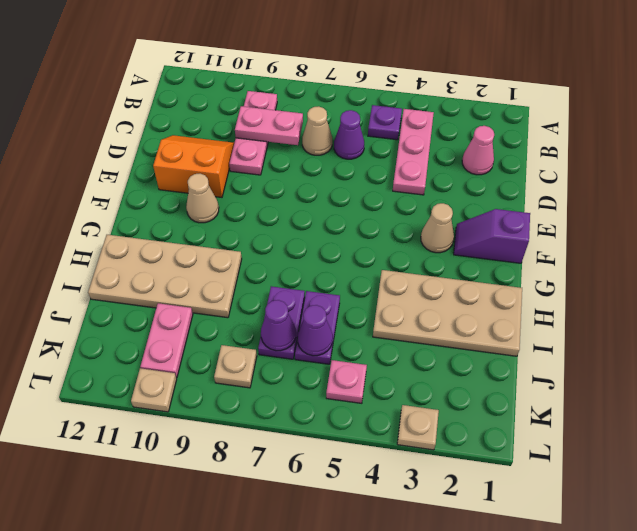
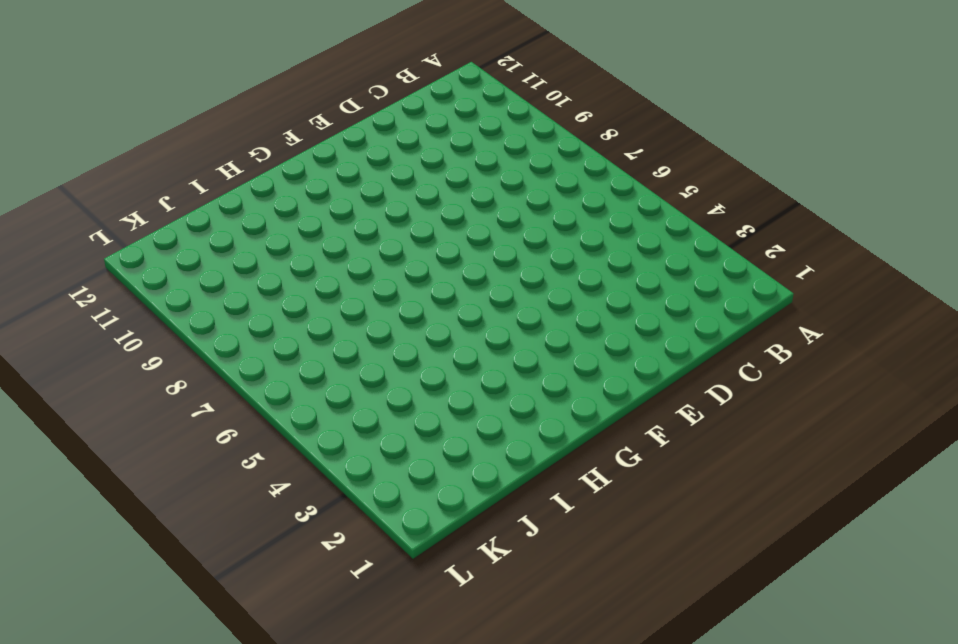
none -> pink 1x3 plate [393,109,434,195]
none -> purple 1x1 plate [368,105,402,140]
none -> pink 1x3 plate [229,91,277,175]

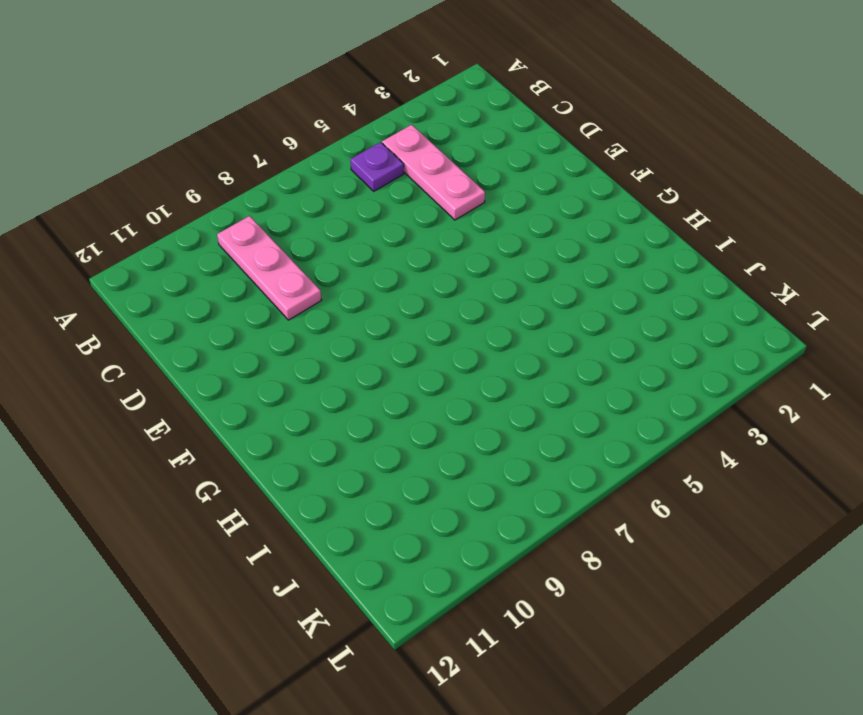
none -> pink 1x1 cone [462,126,494,175]
none -> purple 1x1 cone [334,110,364,159]
none -> tan 1x1 cone [302,106,332,155]

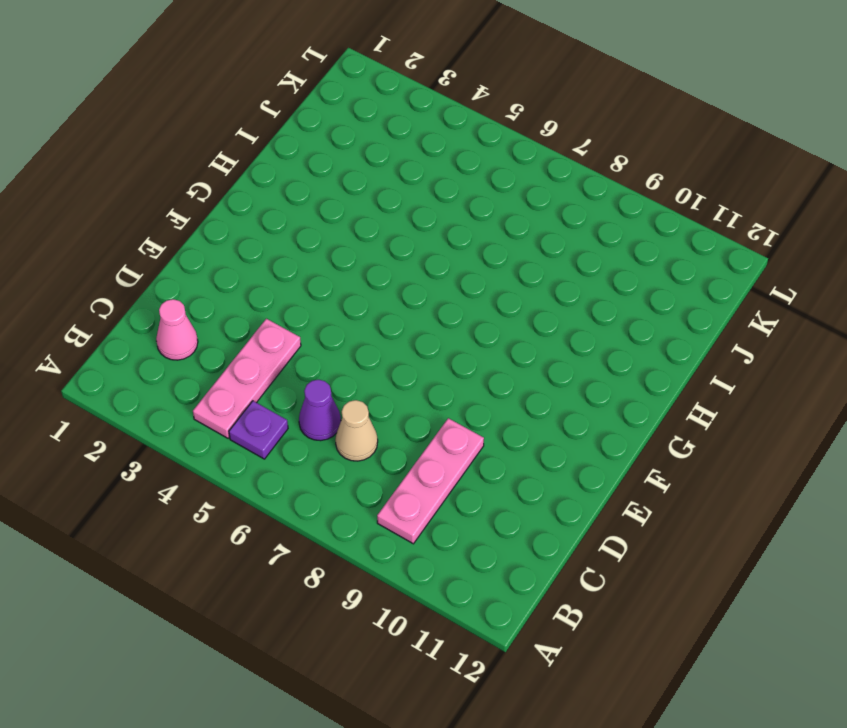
none -> orange 2x2 slope [153,135,234,197]
none -> purple 1x2 slope [454,209,530,263]
none -> tan 1x1 cone [421,203,454,253]

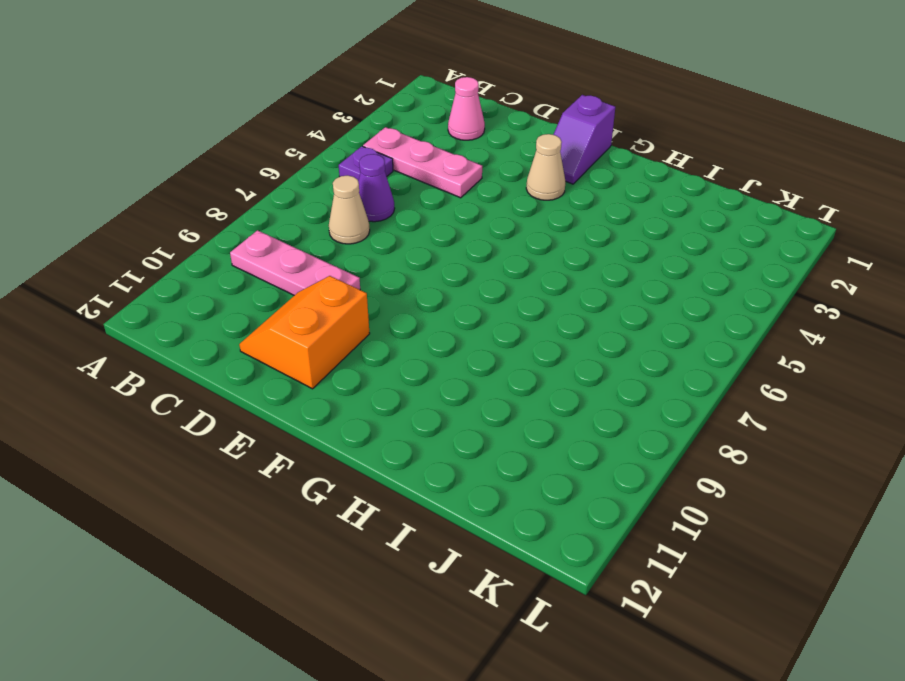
none -> tan 1x1 cone [186,174,219,223]
none -> tan 2x4 plate [373,270,522,356]
none -> tan 2x4 plate [88,235,242,318]

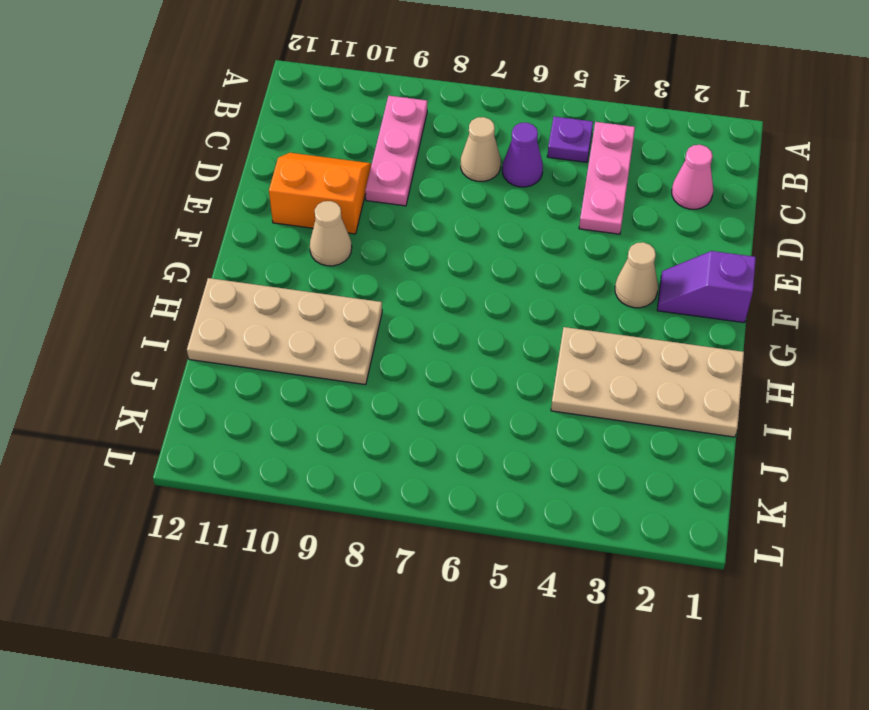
none -> purple 1x2 plate [295,291,340,364]
none -> purple 1x2 plate [258,286,305,359]
none -> pink 1x2 plate [140,303,193,378]

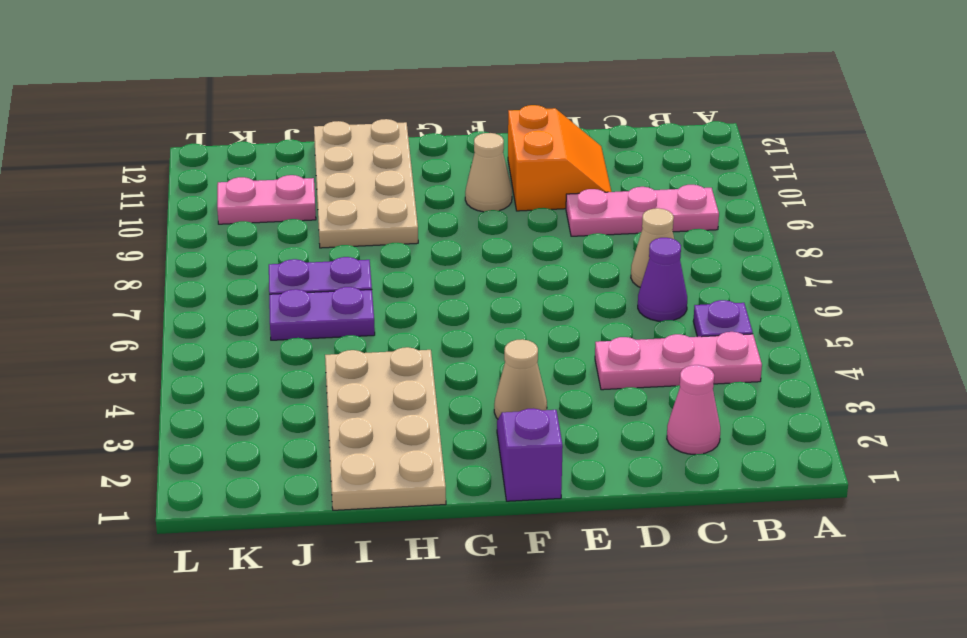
none -> pink 1x1 plate [326,360,367,403]
none -> tan 1x1 plate [214,345,257,388]
none -> tan 1x1 plate [397,405,439,450]

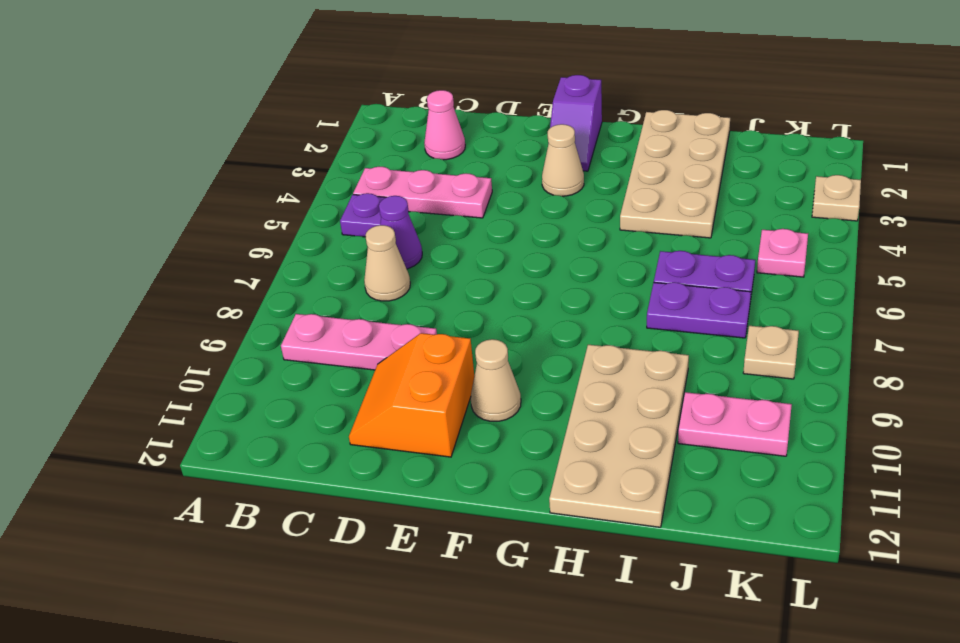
none -> tan 1x1 plate [131,368,177,412]
none -> pink 1x2 plate [235,106,303,145]
none -> purple 1x1 cone [298,305,333,356]

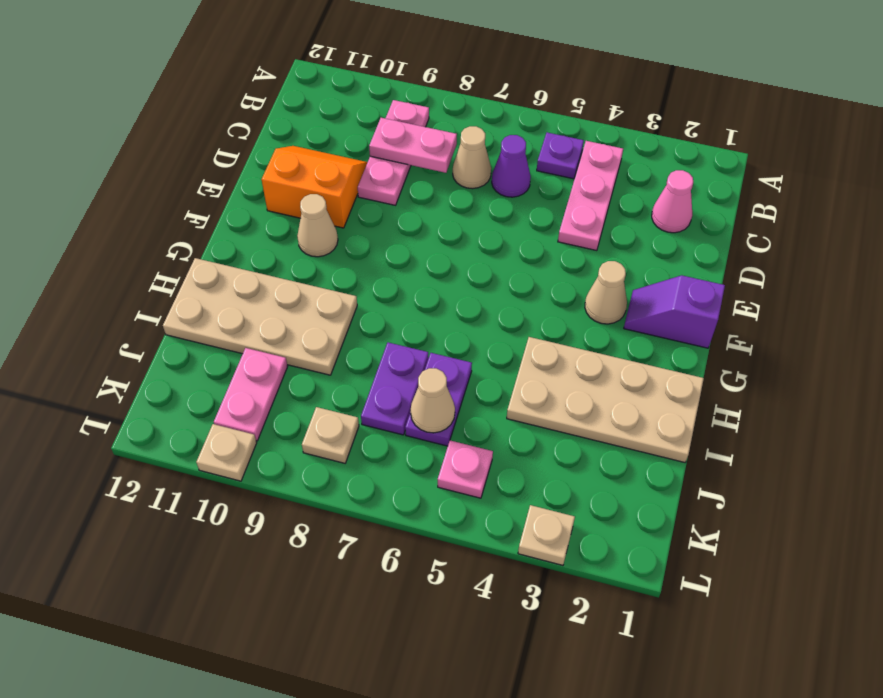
tan 1x1 cone [411,368,455,433] -> purple 1x1 cone [298,305,333,356]
none -> purple 1x1 cone [261,300,296,351]

